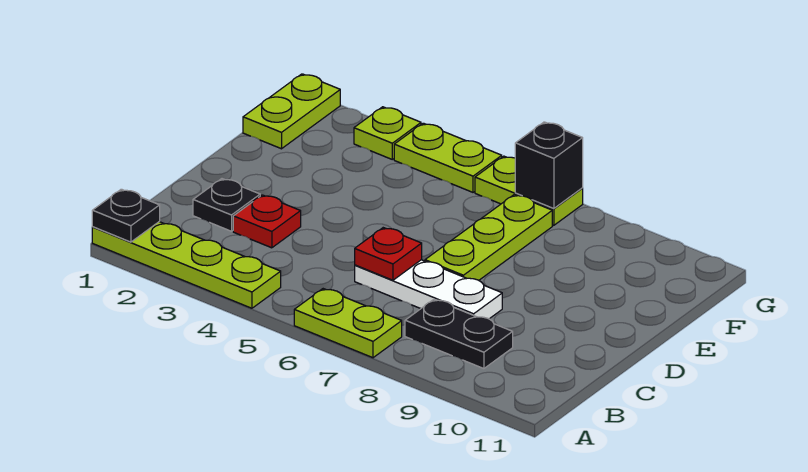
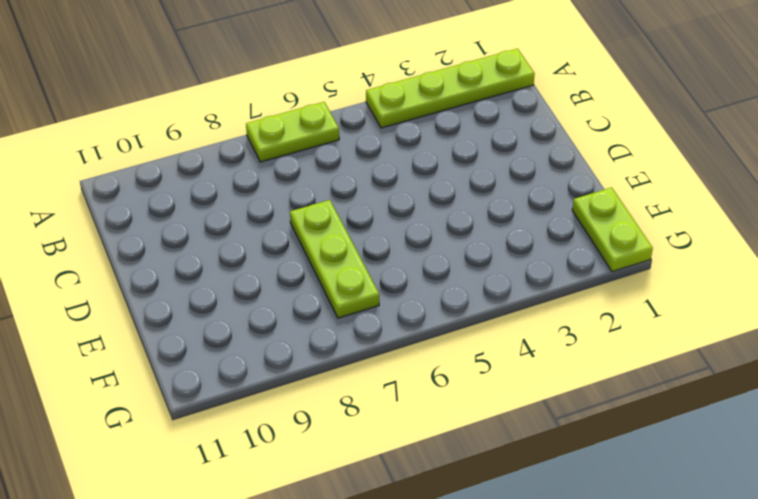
none -> black 1x2 plate [405,300,513,369]
none -> black 1x1 plate [193,179,260,231]
none -> red 1x1 plate [233,195,301,248]

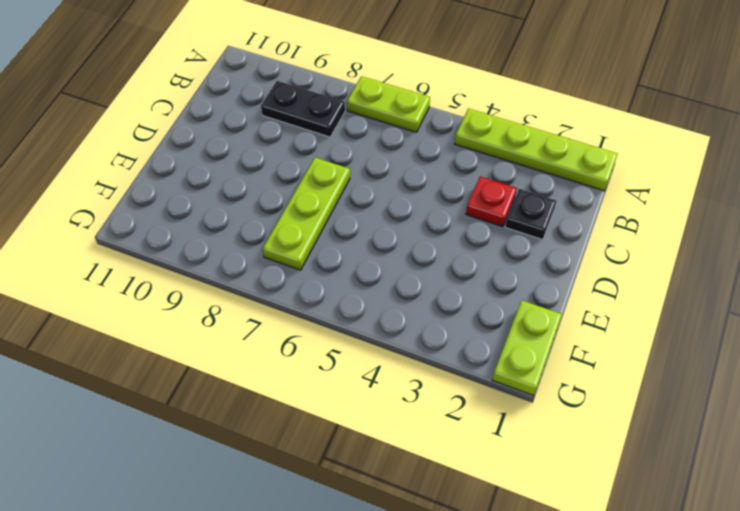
none -> white 1x3 plate [355,260,502,319]
none -> lime 1x1 plate [354,107,421,159]
none -> lime 1x2 plate [394,123,502,192]

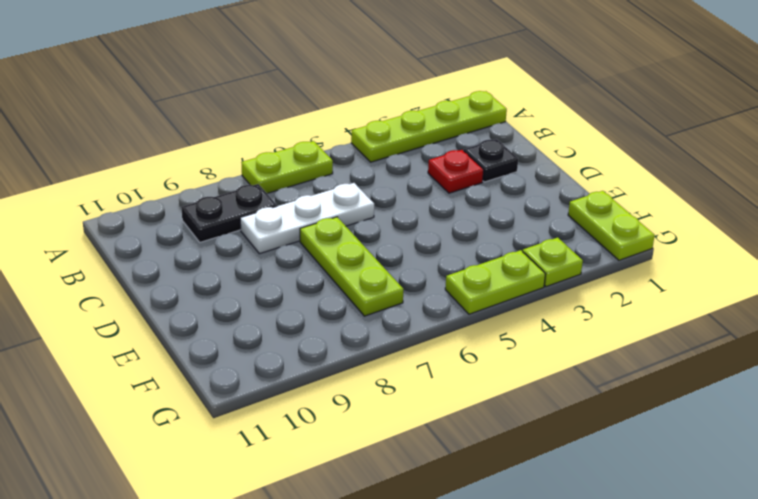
none -> lime 1x2 plate [475,156,583,225]
none -> black 1x1 plate [92,189,160,242]
none -> red 1x1 plate [355,228,422,280]

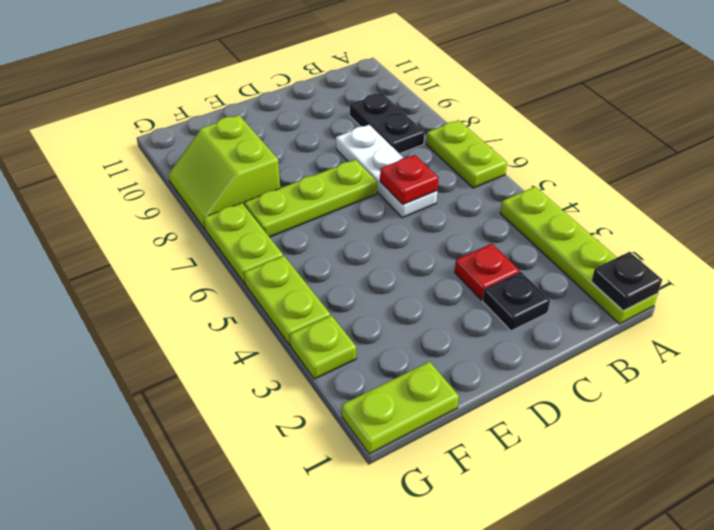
lime 2x2 slope [168,115,280,229] -> none
none -> black 1x1 brick [515,122,583,209]

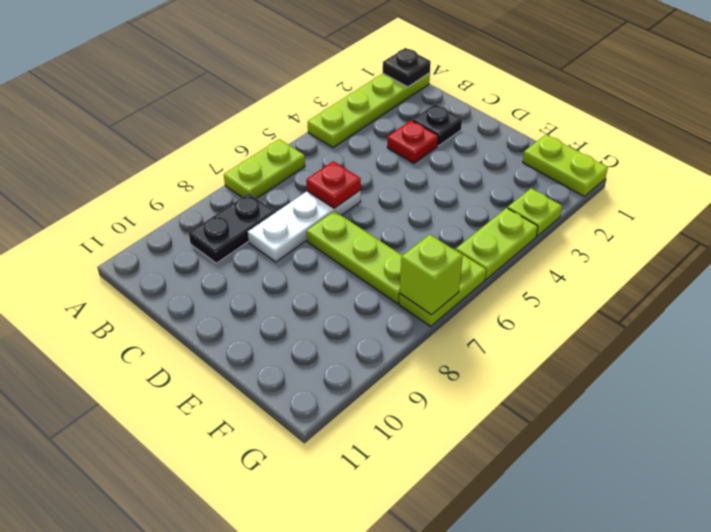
lime 1x1 brick [400,235,463,315] -> black 1x1 brick [515,122,583,209]

